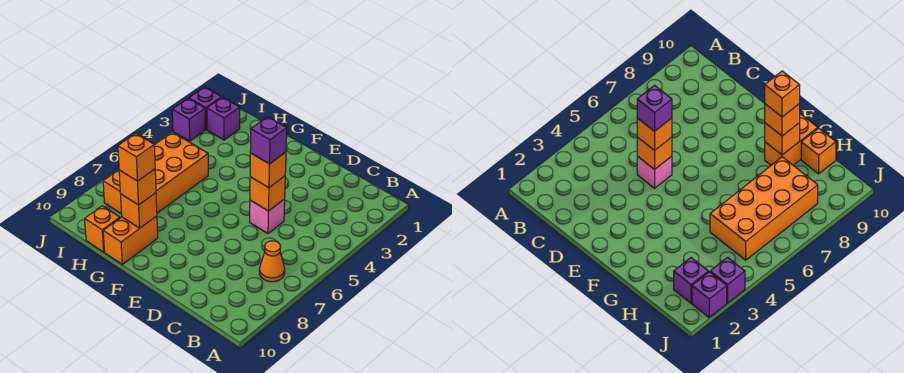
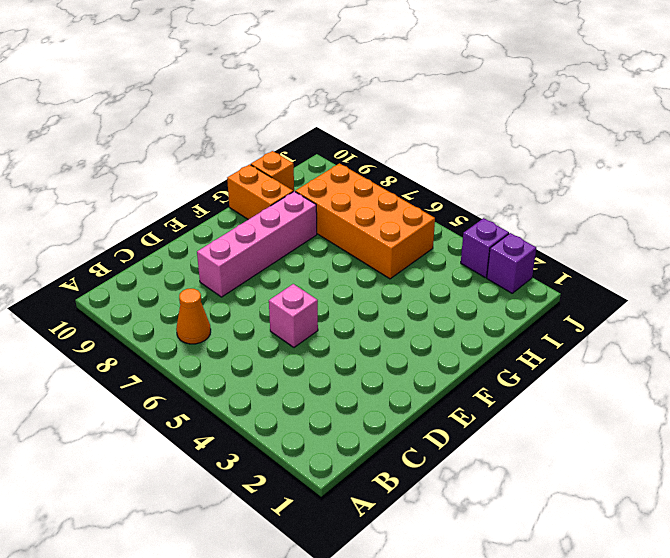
pink 1x4 brick [197,191,317,297] -> none
none -> purple 1x1 brick [207,97,240,140]
none -> orange 1x1 brick [250,176,285,211]
none -> orange 1x1 brick [121,193,157,228]

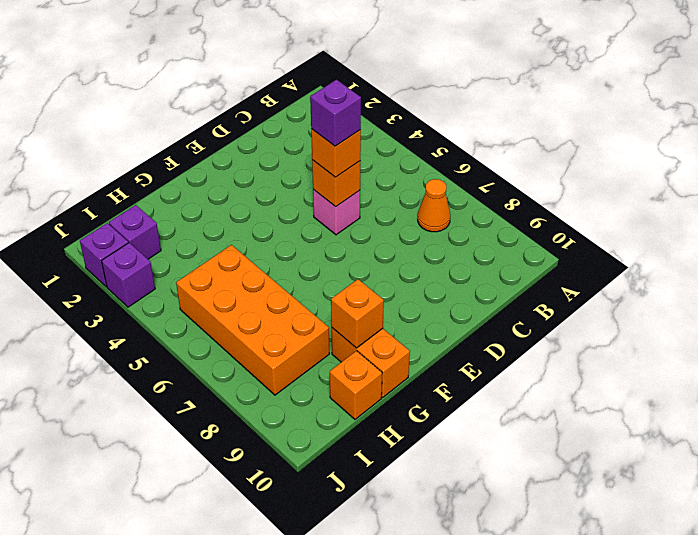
none -> orange 1x1 brick [119,169,156,205]
none -> orange 1x1 brick [118,134,155,181]

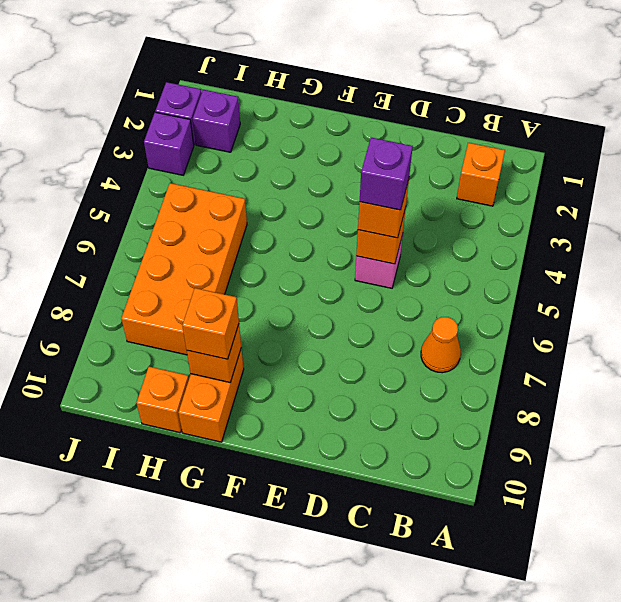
orange 1x1 brick [457,143,505,206] -> orange 1x1 brick moved to [118,134,155,181]

